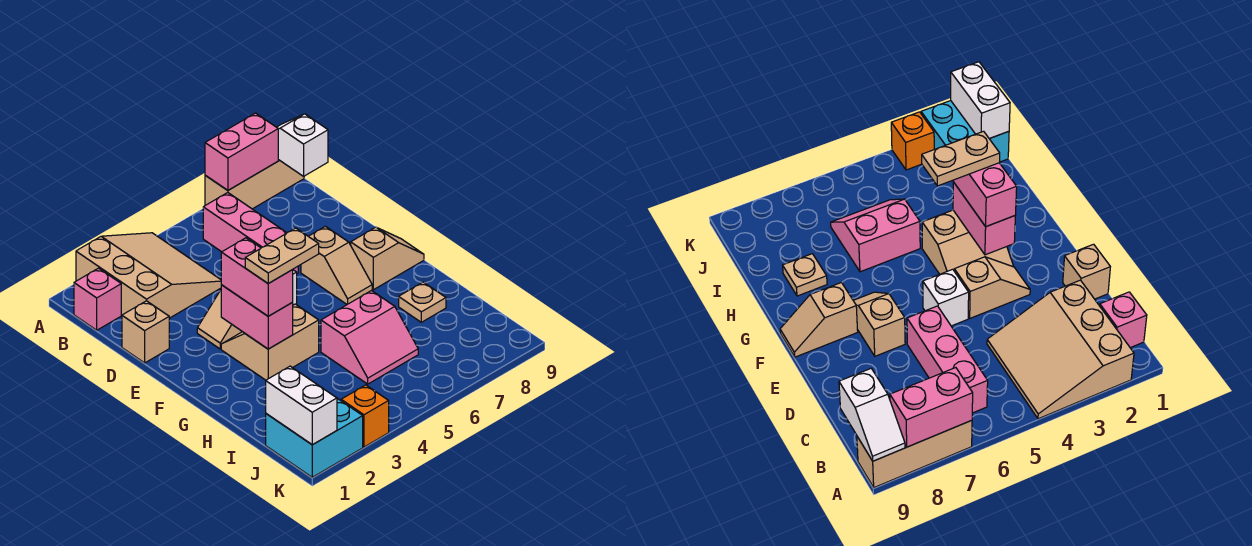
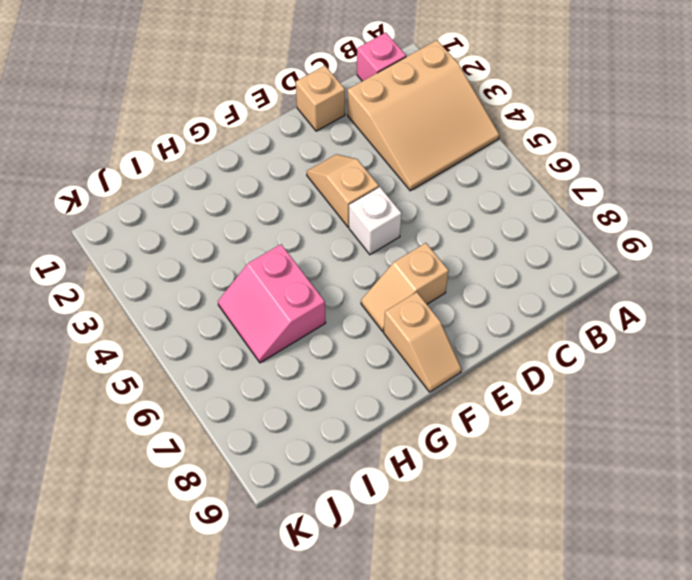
none -> tan 1x3 brick [205,160,304,209]
none -> pink 1x3 brick [203,193,298,274]
none -> tan 2x2 slope [221,304,319,380]

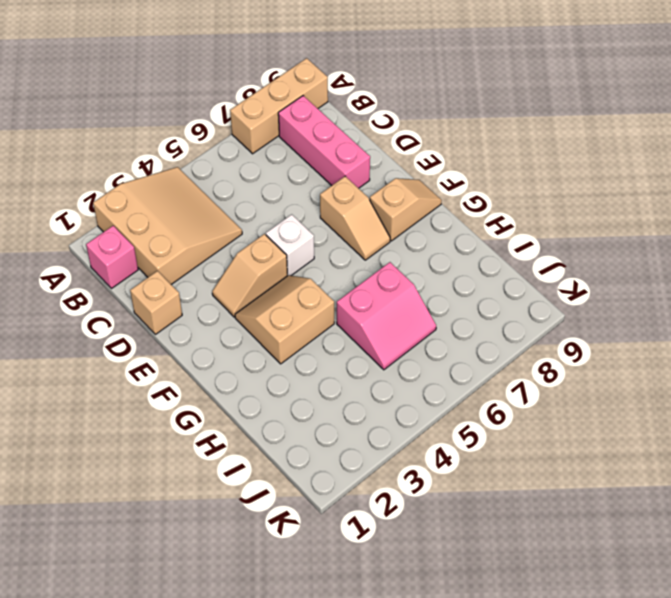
pink 1x3 brick [278,96,370,188] -> pink 1x3 brick moved to [203,193,298,274]
none -> tan 1x1 plate [399,282,446,322]
none -> cyan 2x2 brick [266,398,363,477]
none -> orange 1x1 brick [341,385,389,447]

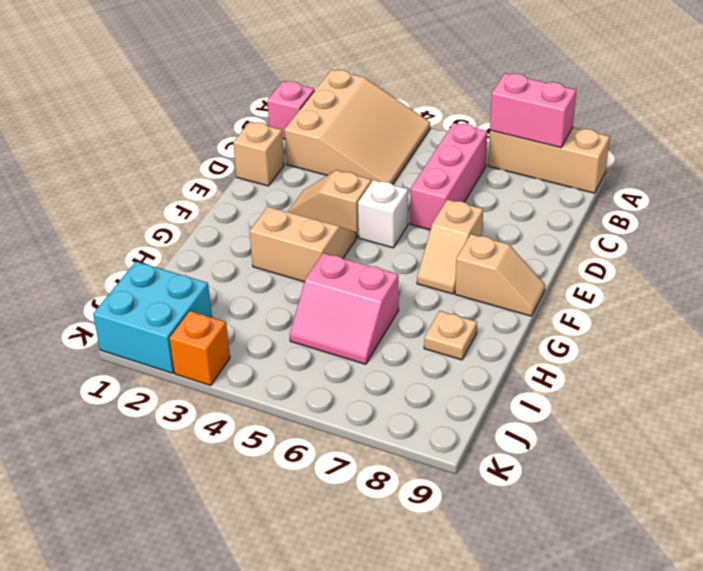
none -> white 1x2 slope [277,114,328,176]
none -> pink 1x2 brick [221,285,293,349]
none -> white 1x2 brick [266,366,337,445]

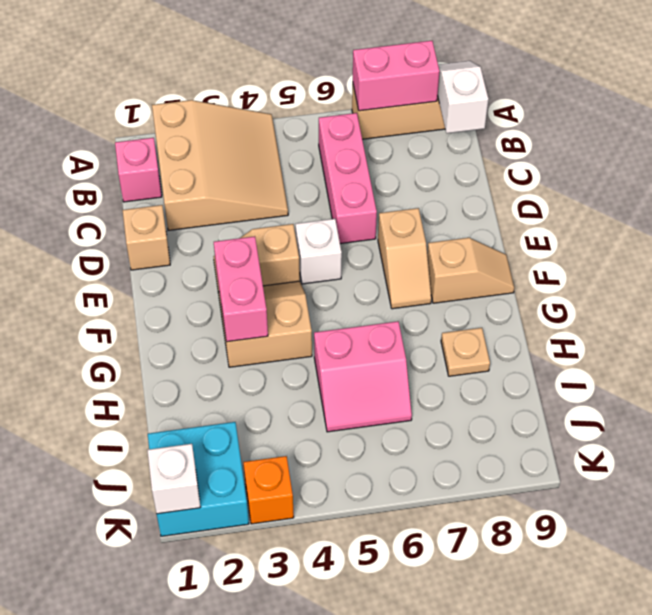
white 1x1 brick [147,444,200,514] -> white 1x2 brick [266,366,337,445]
none -> pink 1x2 brick [221,238,293,316]
none -> tan 1x2 plate [245,228,319,283]

